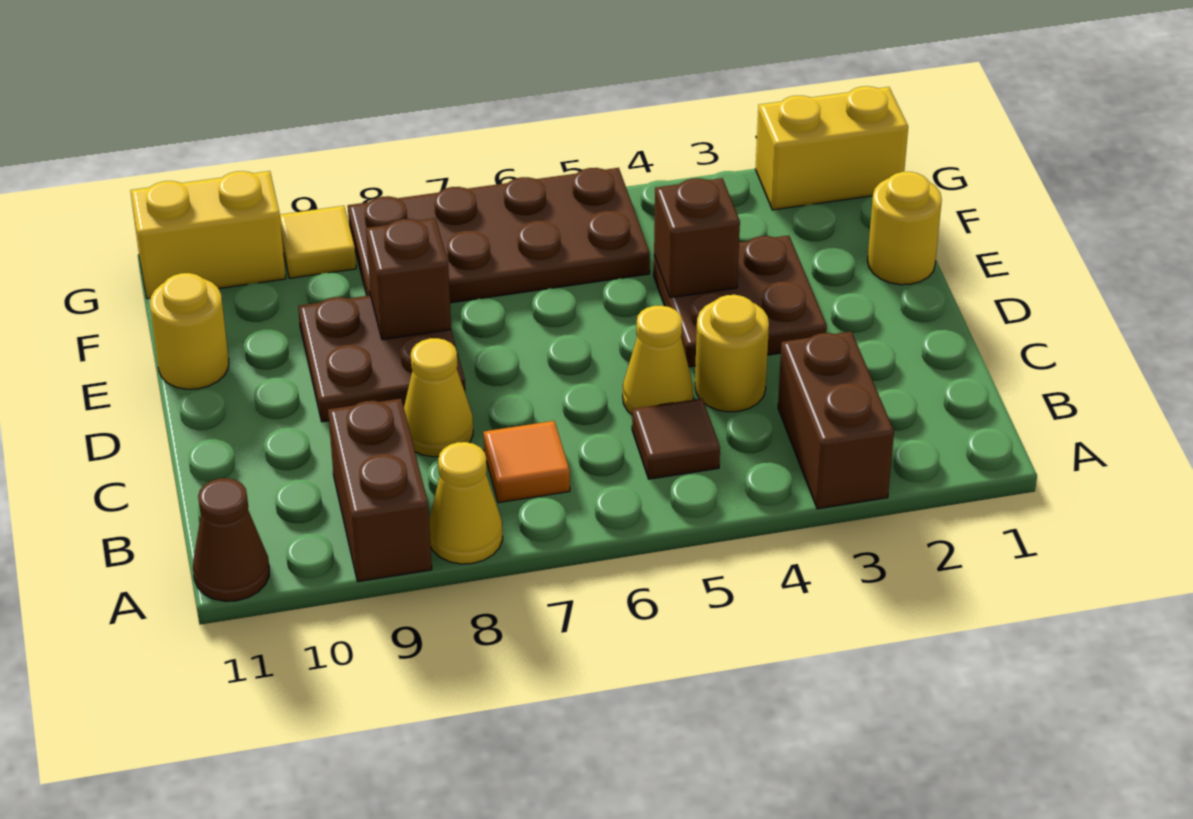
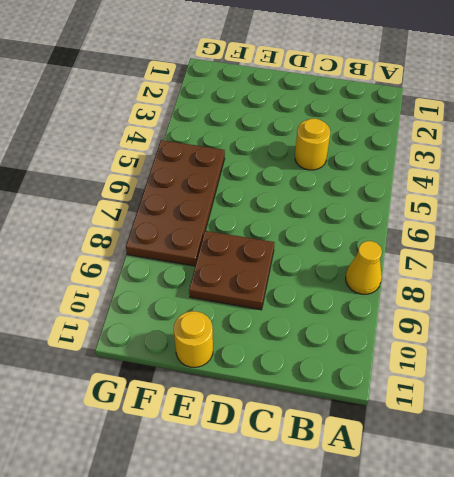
none -> brown 1x2 brick [778,332,894,509]
none -> brown 1x2 brick [328,399,432,582]
none -> brown 1x1 cone [193,478,269,601]

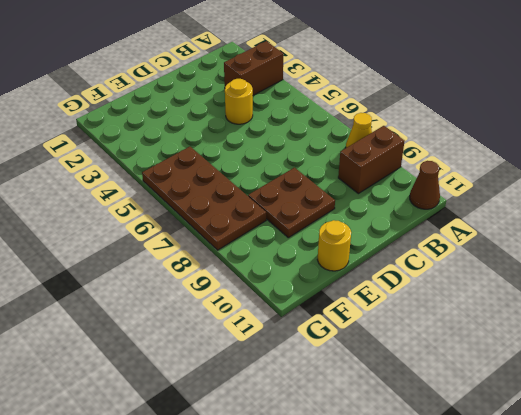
none -> brown 1x1 tile [632,398,720,479]
none -> orange 1x1 tile [483,421,570,503]
none -> yellow 1x1 cone [623,305,694,414]

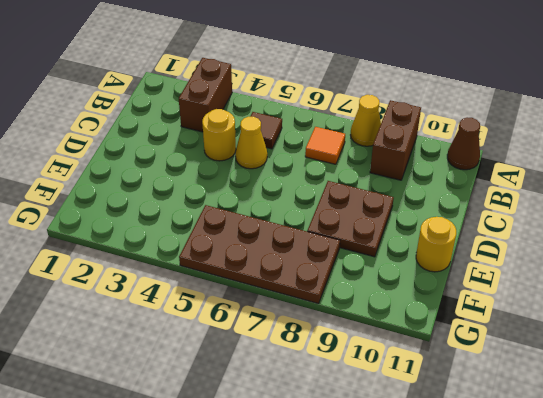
none -> yellow 1x1 cone [404,338,473,457]
none -> brown 2x2 plate [654,235,827,367]
none -> yellow 1x1 round brick [868,172,942,285]

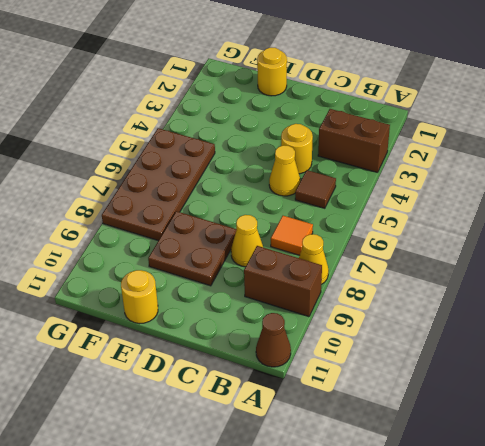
none -> brown 2x2 plate [654,235,827,367]
none -> yellow 1x2 brick [755,86,908,210]
none -> yellow 1x1 tile [280,206,356,278]

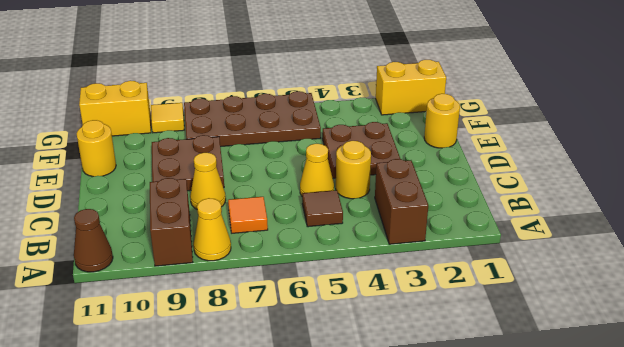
none -> brown 1x1 brick [654,178,740,298]
none -> brown 1x1 brick [366,218,451,340]

